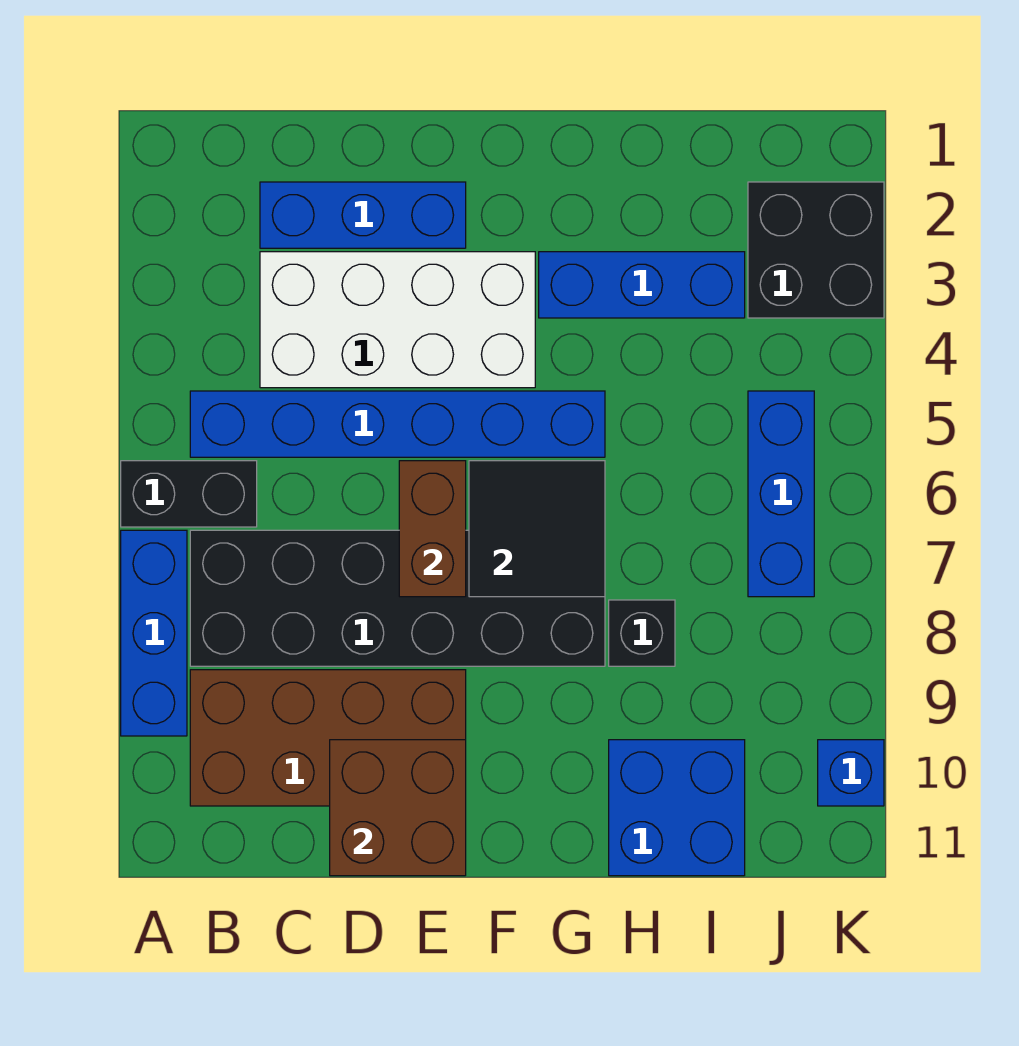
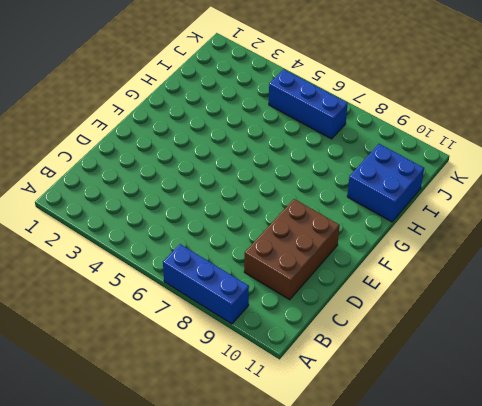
brown 2x3 brick [244,199,340,300] -> brown 2x4 brick [190,670,466,806]
none -> black 1x2 brick [121,461,257,527]
none -> blue 1x6 brick [190,391,605,457]
none -> black 2x6 brick [190,530,605,666]

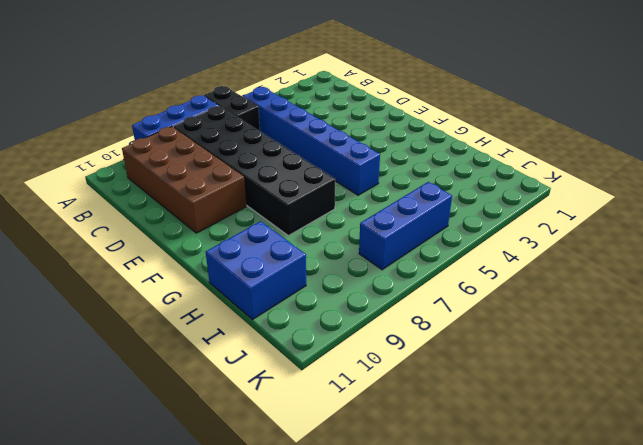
none -> blue 1x3 brick [260,182,466,248]
none -> white 2x4 brick [260,252,535,388]
none -> blue 1x3 brick [539,252,745,318]

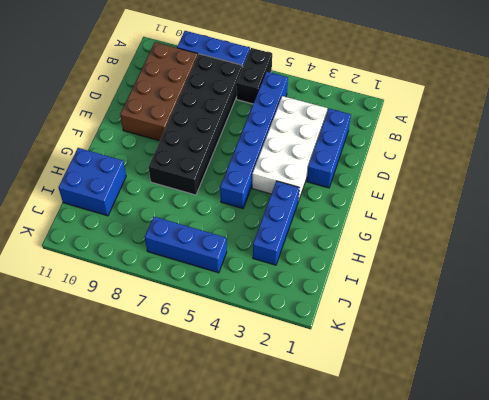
none -> black 1x1 brick [609,600,675,666]
none -> black 2x2 brick [748,182,884,318]
none -> blue 1x1 brick [818,740,884,806]

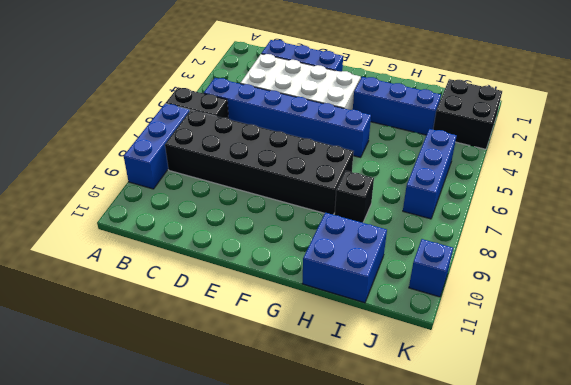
none -> brown 2x4 brick [190,670,466,806]
none -> brown 2x2 brick [330,740,466,876]
none -> brown 1x2 brick [399,461,466,597]

